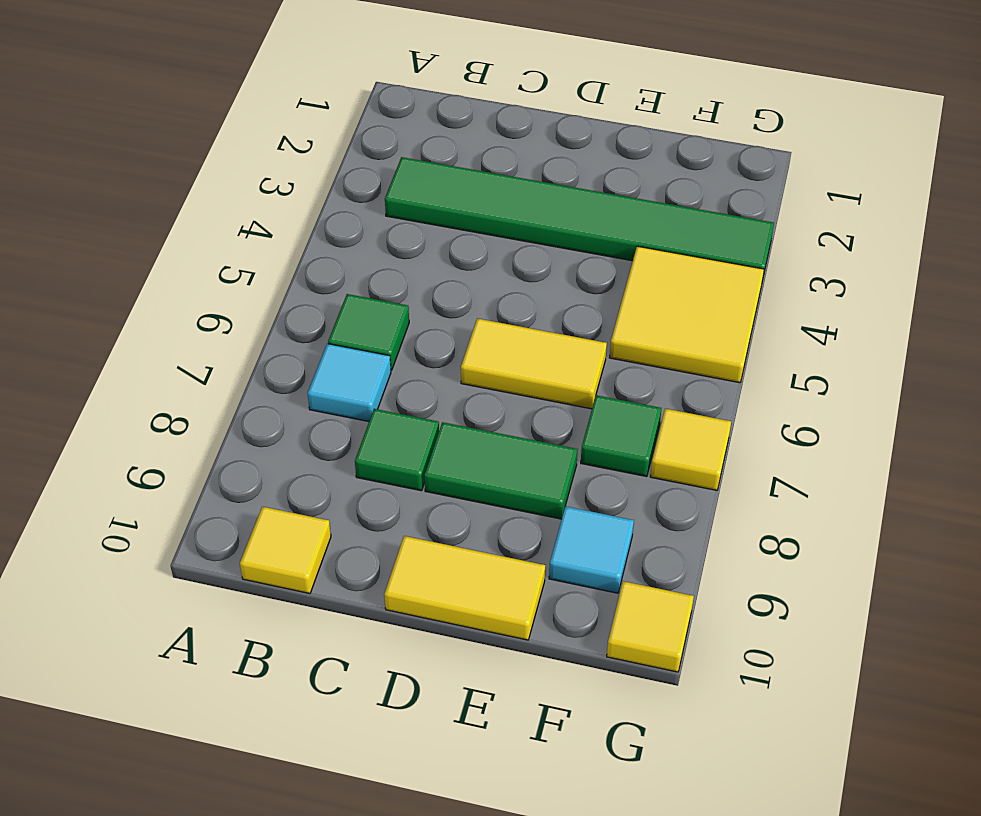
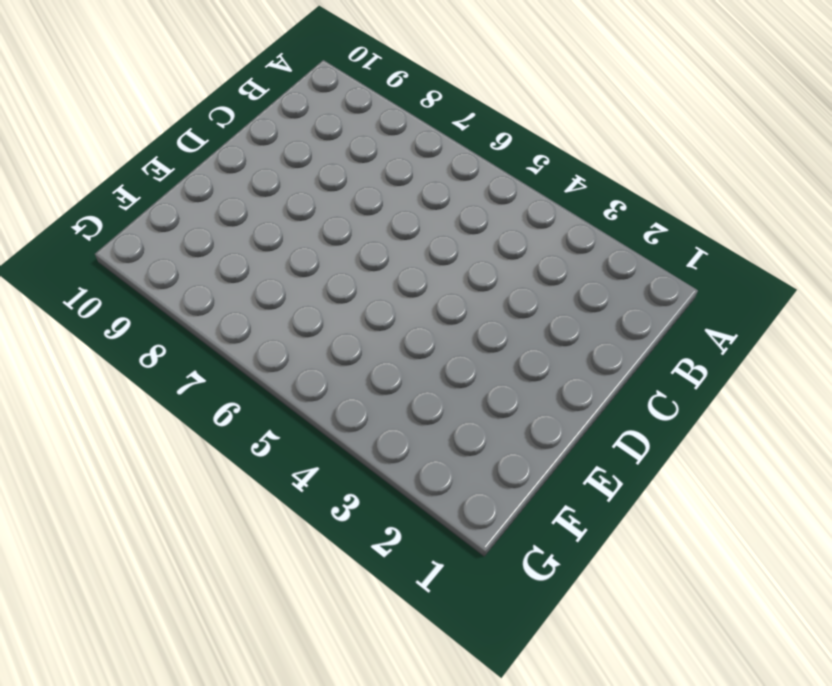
none -> green 1x6 tile [385,157,774,276]
none -> green 1x1 tile [328,294,409,370]
none -> cyan 1x1 tile [307,344,391,422]

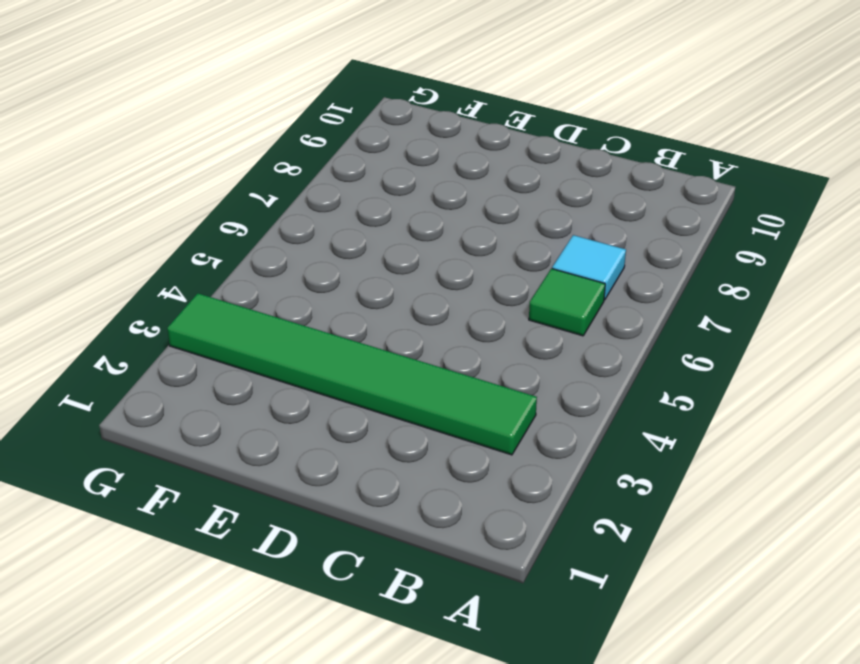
none -> yellow 1x1 tile [240,507,331,594]
none -> green 1x1 tile [355,409,439,491]
none -> yellow 1x2 tile [461,318,607,409]

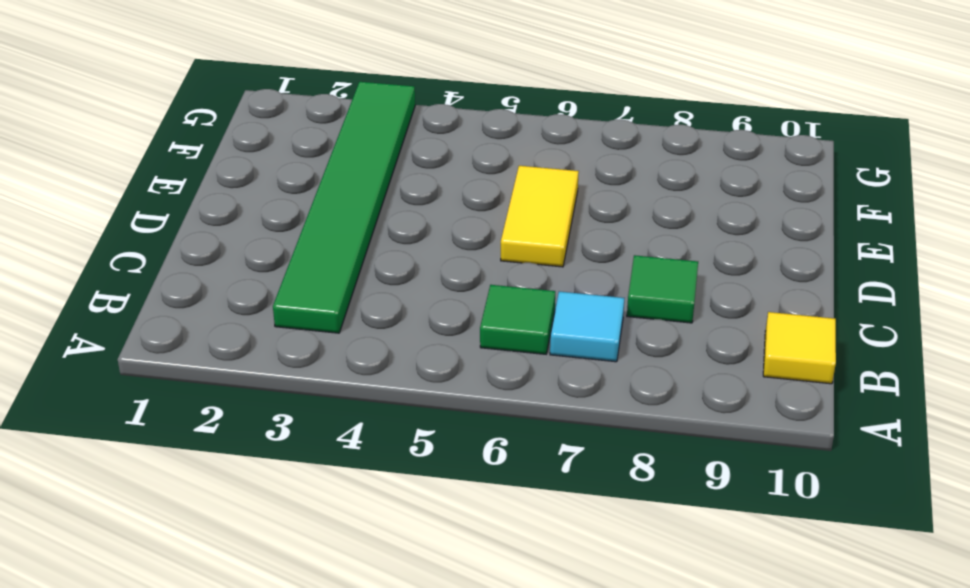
none -> green 1x2 tile [424,422,577,519]
none -> yellow 1x2 tile [384,536,545,640]
none -> yellow 2x2 tile [610,246,764,383]

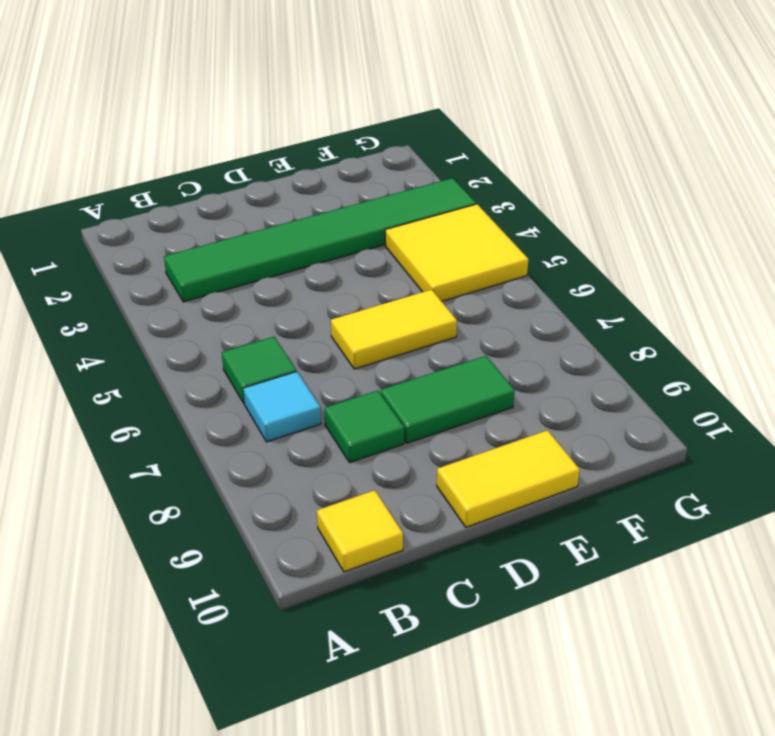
none -> green 1x1 tile [581,395,661,477]
none -> cyan 1x1 tile [549,506,634,593]
none -> yellow 1x1 tile [650,409,731,490]

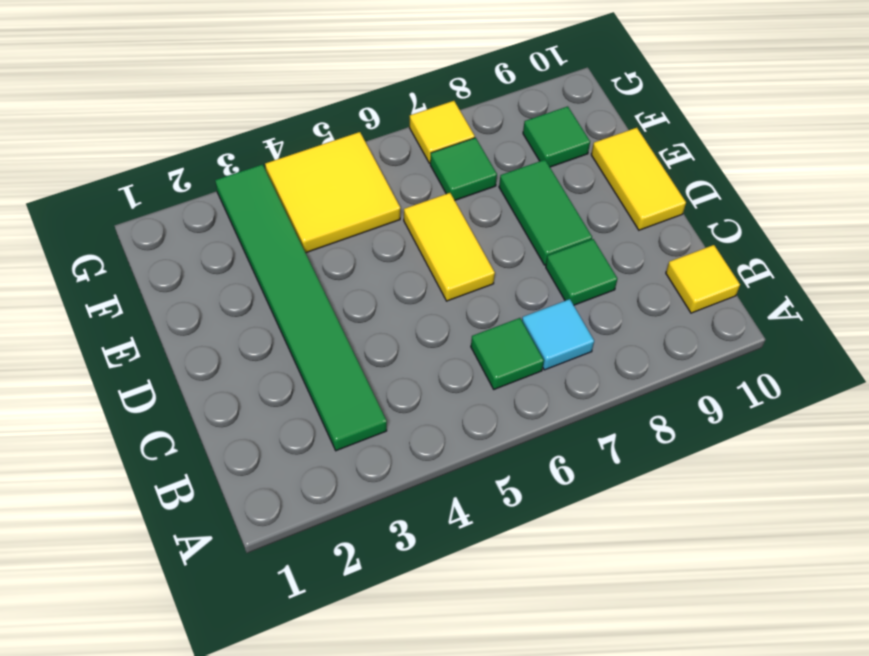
green 1x1 tile [523,106,590,167] -> cyan 1x1 tile [549,506,634,593]
none -> yellow 1x1 tile [607,581,694,672]

